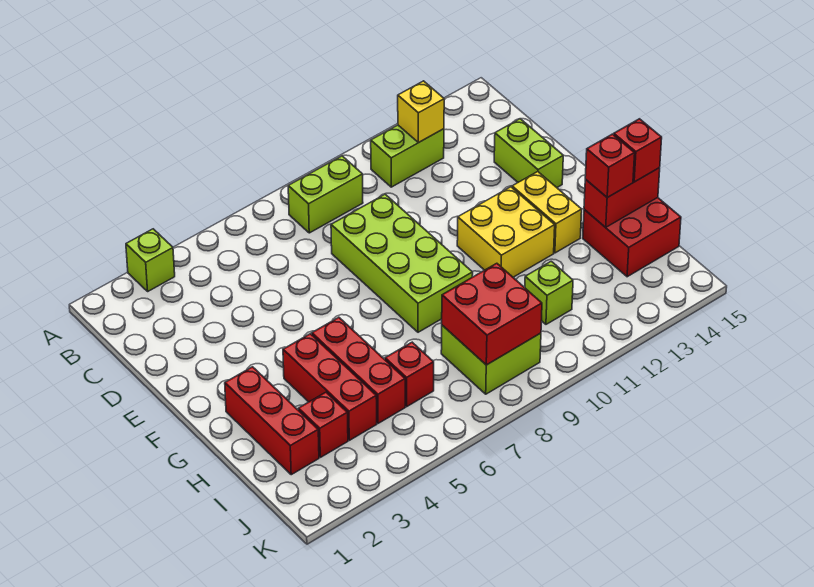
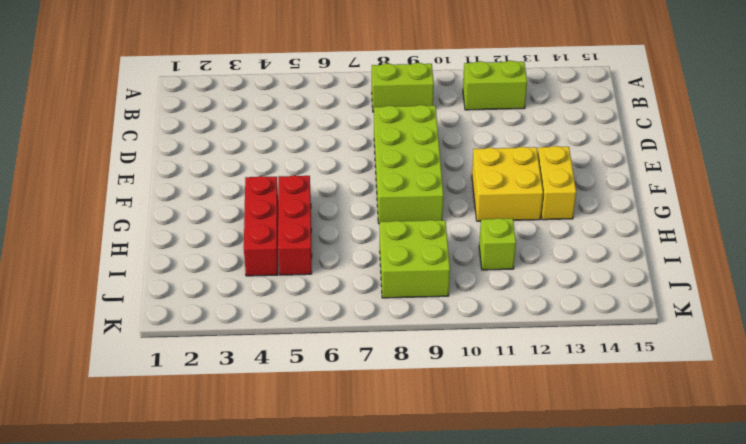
none -> lime 1x1 brick [126,229,175,291]
none -> lime 1x2 brick [494,119,563,187]
none -> red 1x3 brick [225,367,319,475]

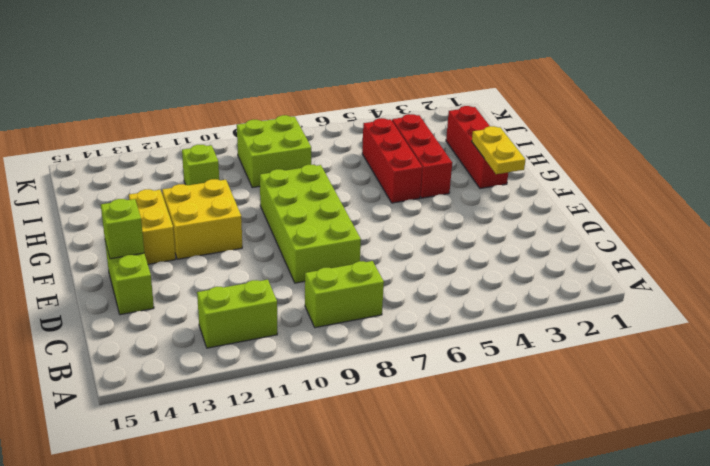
lime 1x1 brick [101,199,144,259] -> lime 1x1 brick moved to [126,229,175,291]
yellow 1x2 plate [472,126,526,174] -> none
none -> red 2x2 brick [583,198,681,277]
none -> red 1x1 brick [298,392,348,457]
none -> red 1x1 brick [385,342,434,407]

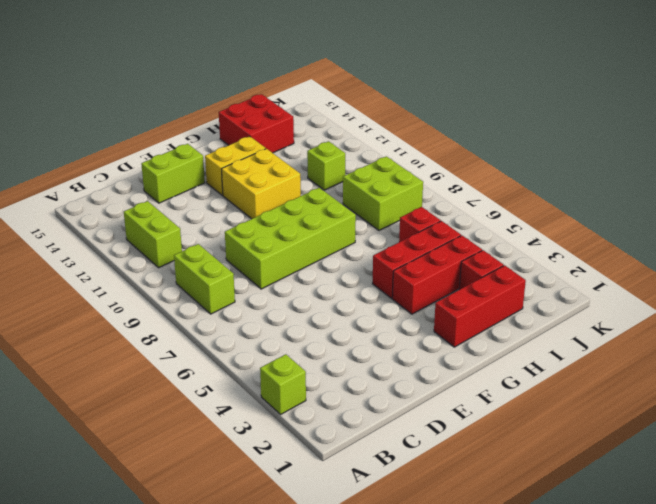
none -> yellow 1x1 brick [398,81,444,143]
none -> red 1x2 brick [584,168,660,227]
none -> red 2x2 brick [442,263,542,365]

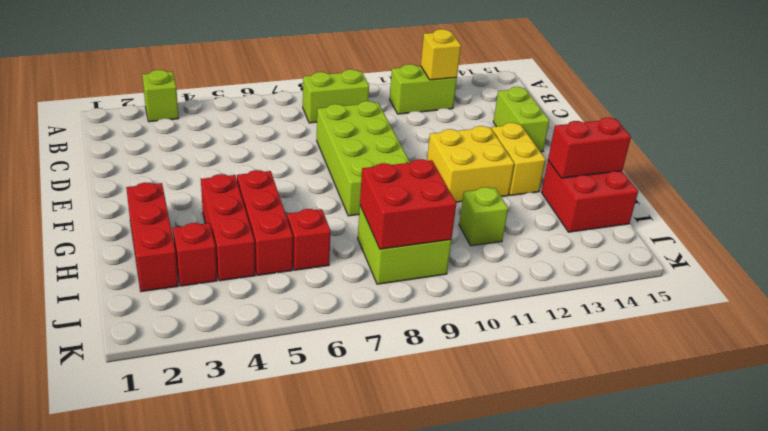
none -> red 1x1 brick [585,134,635,197]
none -> red 1x1 brick [614,119,662,182]

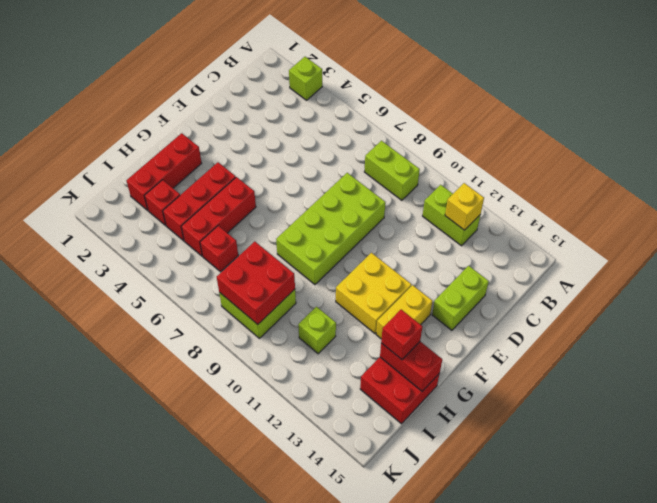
none -> red 1x1 brick [614,119,662,182]

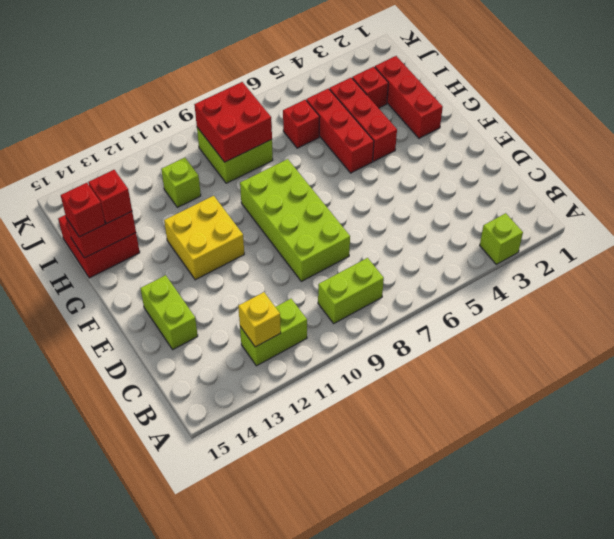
none -> yellow 1x2 brick [512,172,582,253]

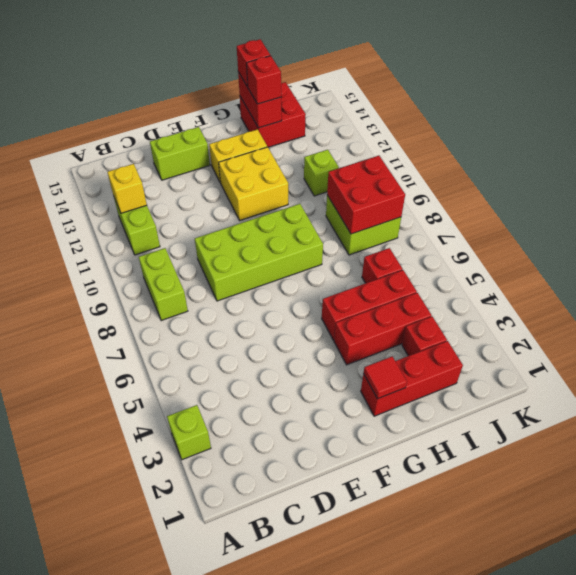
red 1x1 tile [363,357,407,399] -> none

